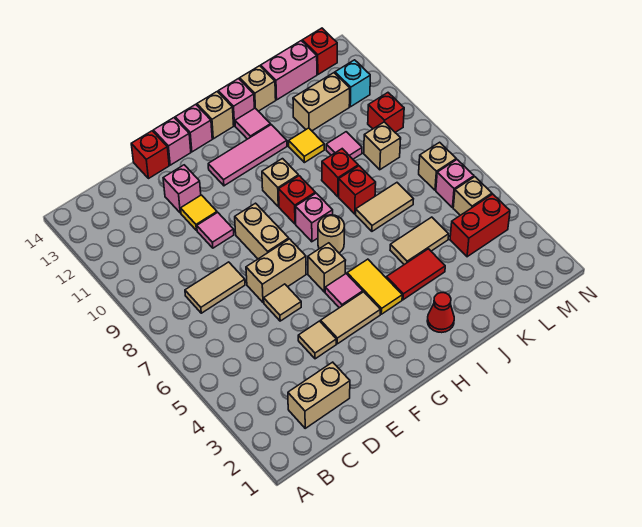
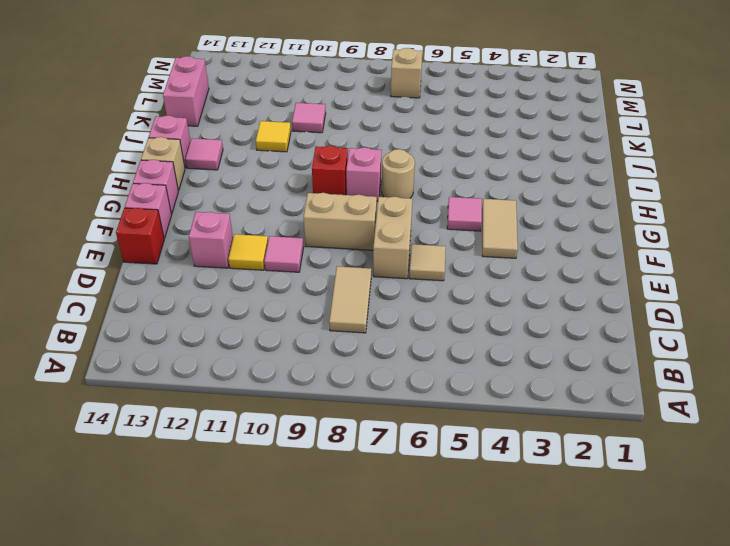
none -> tan 1x2 brick [288,362,350,428]
none -> tan 1x1 tile [298,321,336,359]
none -> tan 1x1 brick [308,243,346,292]
none -> pink 1x3 tile [208,125,287,186]

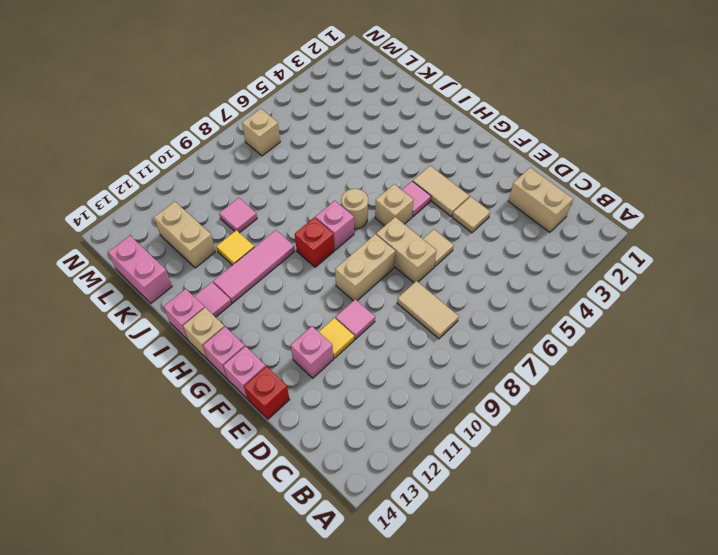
pink 1x3 tile [213,230,295,303] -> pink 1x3 tile turned to [208,125,287,186]
none -> yellow 1x2 tile [347,259,402,314]
none -> tan 1x1 brick [262,159,298,207]
none -> red 1x1 cone [427,293,454,333]
none -> red 1x2 tile [386,249,445,300]

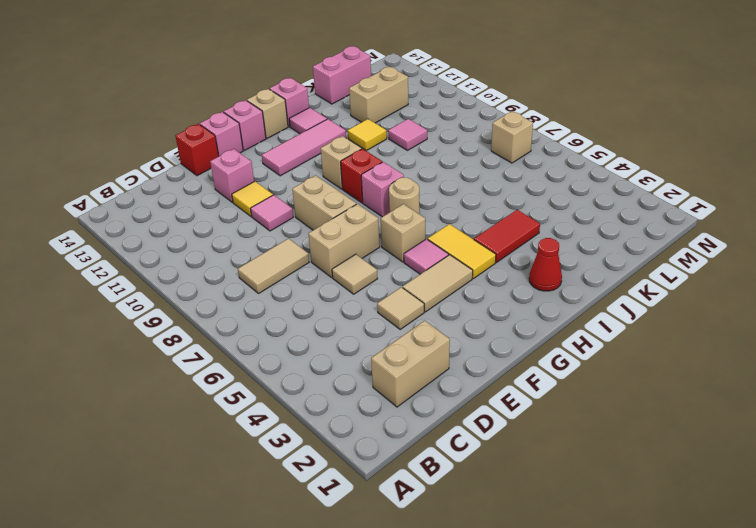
none -> tan 1x2 tile [390,217,449,265]
none -> tan 1x2 tile [356,183,413,231]
none -> red 1x1 brick [339,166,376,214]
none -> red 1x1 brick [322,149,358,197]

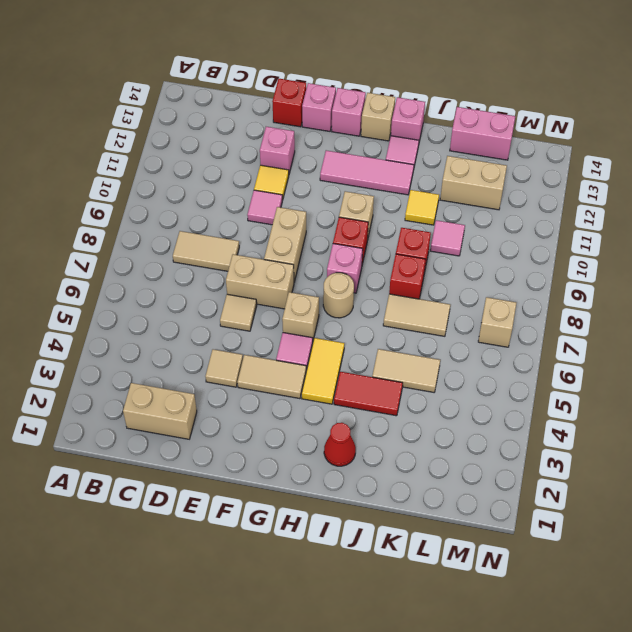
none -> tan 1x1 brick [240,66,276,111]
none -> red 1x2 brick [450,194,510,257]
none -> tan 1x1 brick [364,122,401,170]
none -> tan 1x1 brick [453,177,492,215]

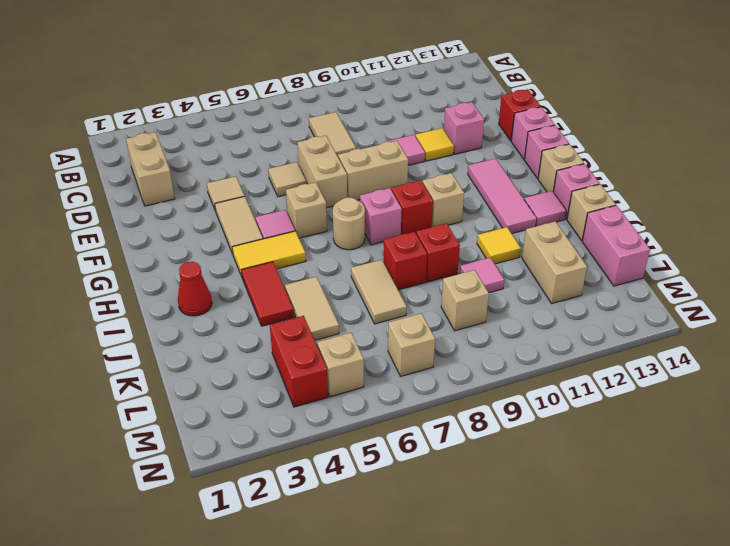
none -> pink 1x1 brick [436,160,474,208]
none -> red 1x1 brick [368,93,404,132]
none -> cyan 1x1 brick [335,60,370,107]
none -> red 1x1 brick [302,28,337,74]

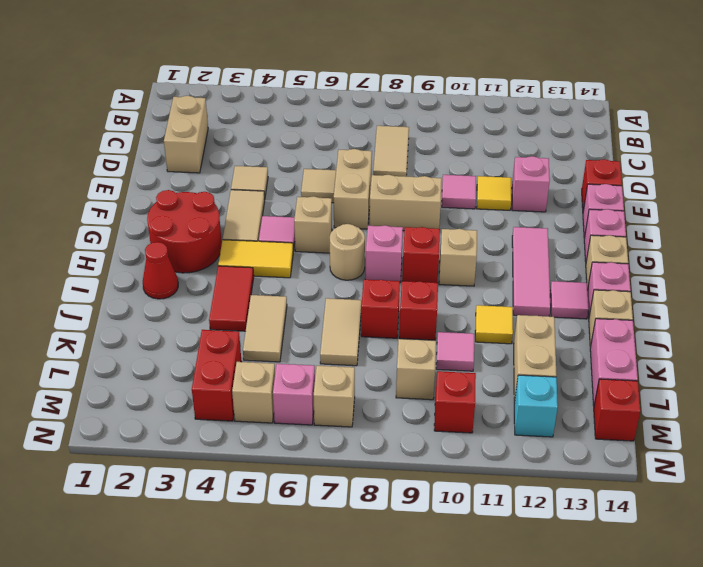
red 2x2 round brick [147,190,222,273] -> none

